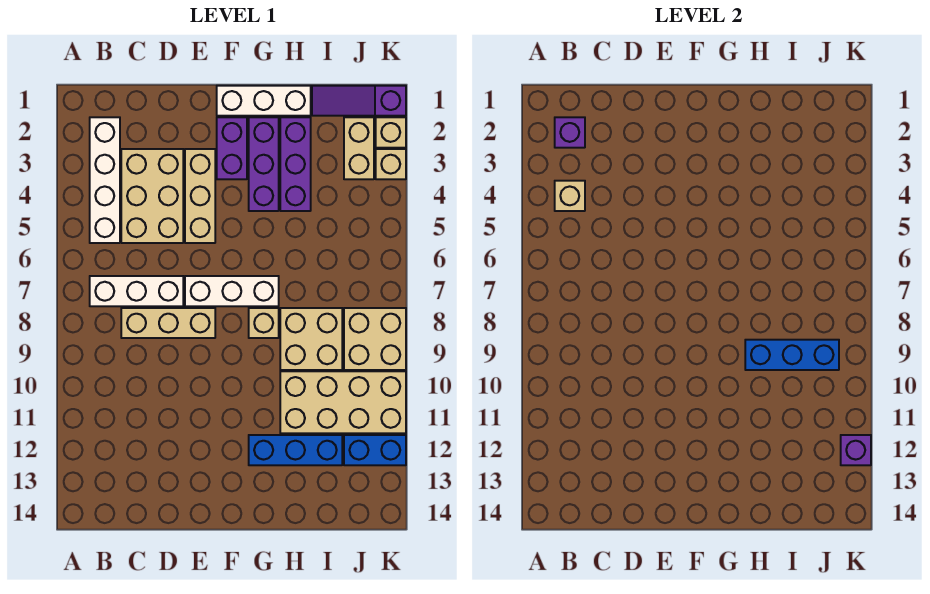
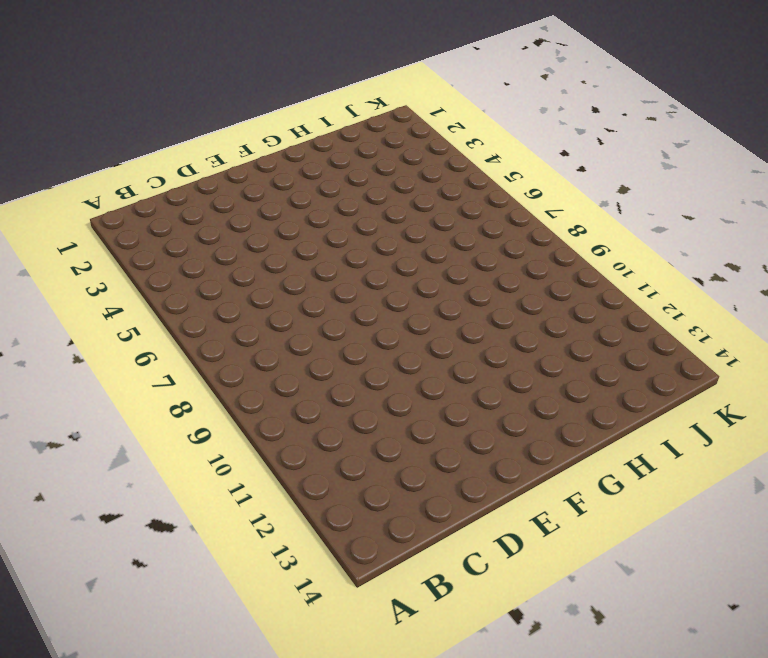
none -> white 1x4 brick [90,117,120,243]
none -> white 1x3 brick [90,276,183,306]
none -> tan 2x3 brick [121,149,183,243]

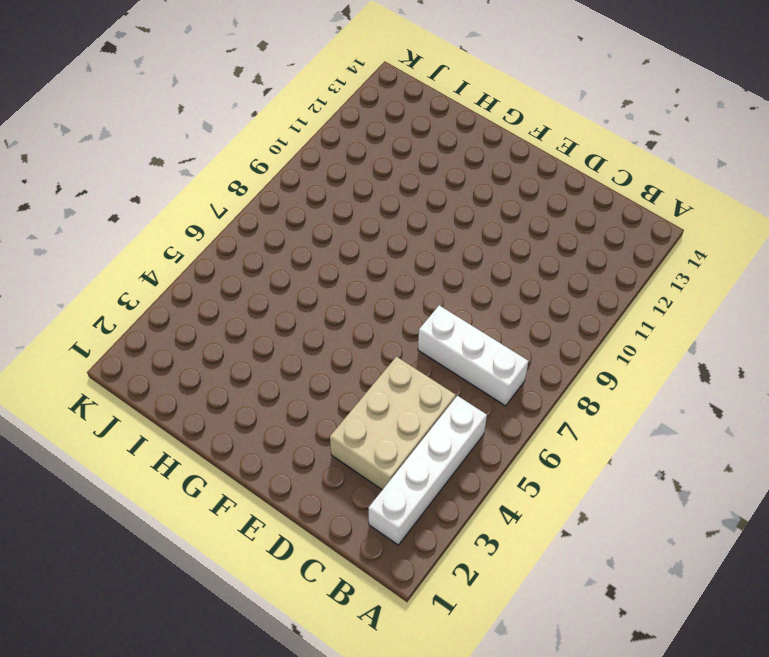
none -> tan 1x3 brick [121,308,215,338]
none -> tan 1x3 brick [185,149,215,243]
none -> white 1x3 brick [185,276,279,306]

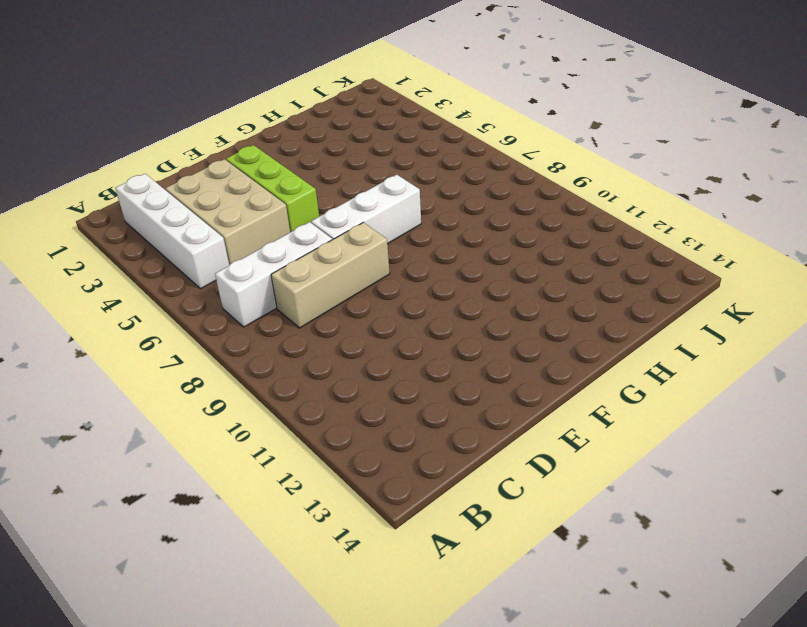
lime 1x3 brick [226,145,319,232] -> tan 1x3 brick [185,149,215,243]
none -> white 1x3 brick [217,86,311,116]
none -> purple 1x2 brick [217,117,247,179]
none -> purple 1x3 brick [249,117,279,211]

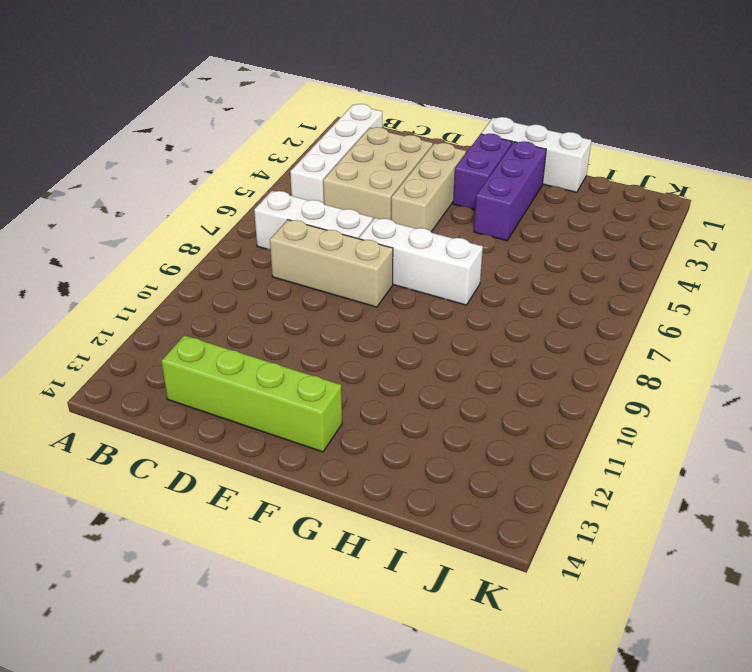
lime 1x4 brick [161,335,342,452] -> none
none -> tan 1x1 brick [249,308,279,338]
none -> blue 1x3 brick [249,435,342,465]
none -> purple 1x3 brick [280,117,311,211]

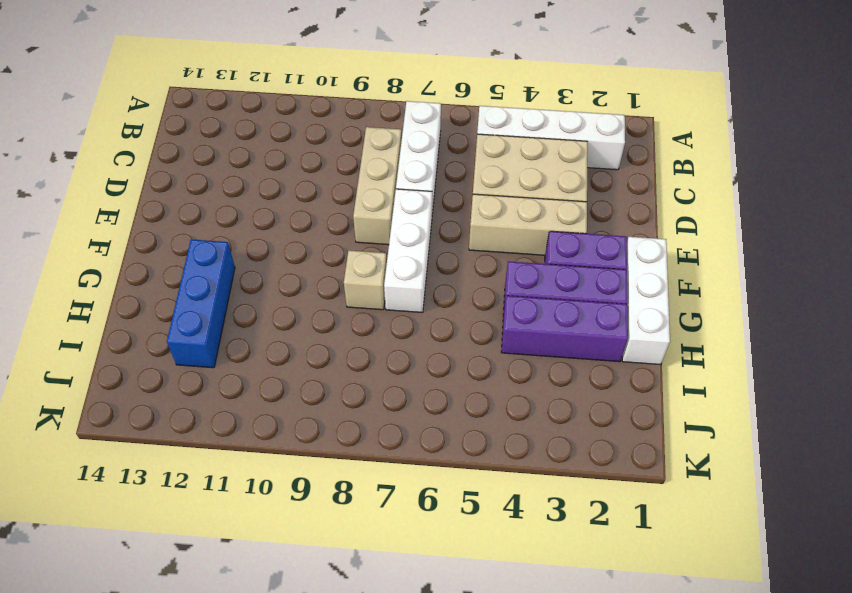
none -> tan 2x2 brick [280,308,342,370]
none -> tan 2x4 brick [280,371,406,433]
none -> purple 1x3 slope [312,86,406,116]

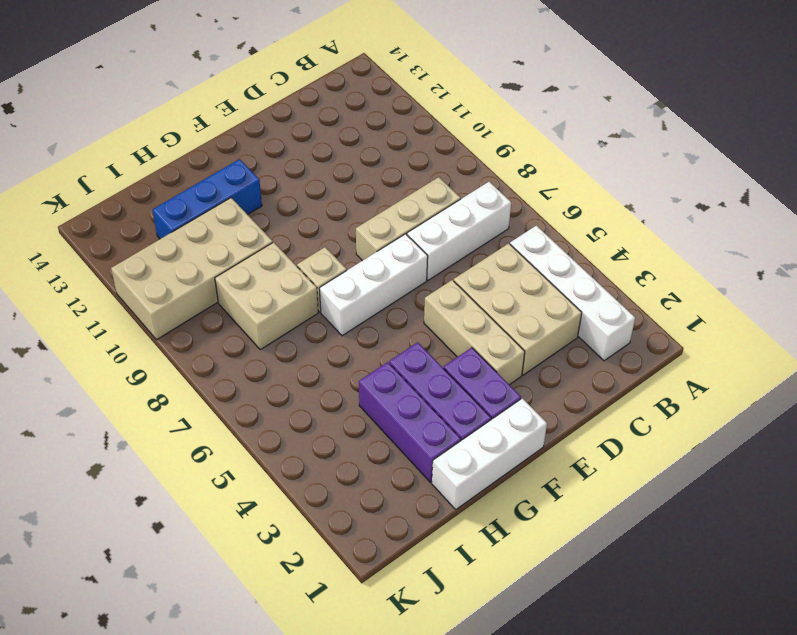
none -> purple 1x3 slope [312,86,406,116]
none -> tan 1x2 brick [344,117,374,179]
none -> tan 2x2 brick [344,308,406,370]

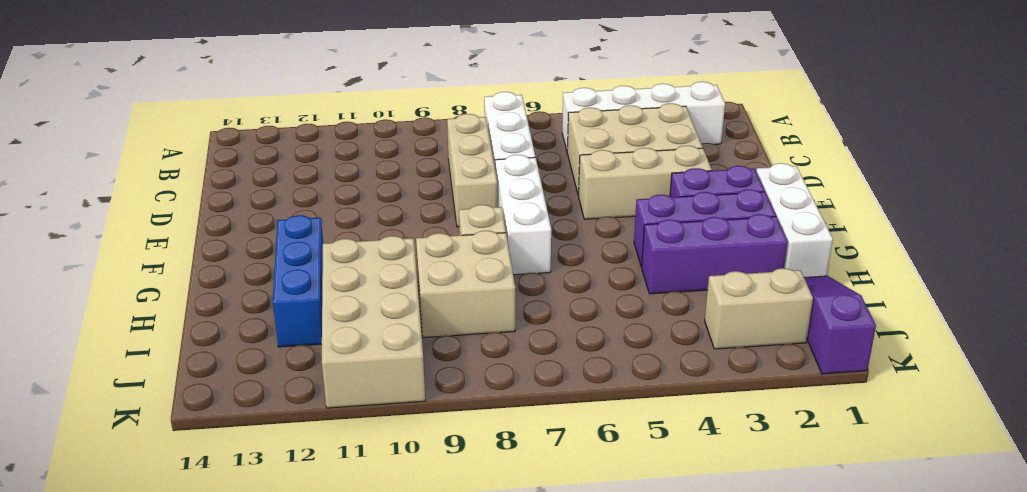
none -> tan 2x2 brick [344,308,406,370]
none -> blue 1x2 brick [344,435,406,465]
none -> tan 1x1 brick [376,117,406,148]

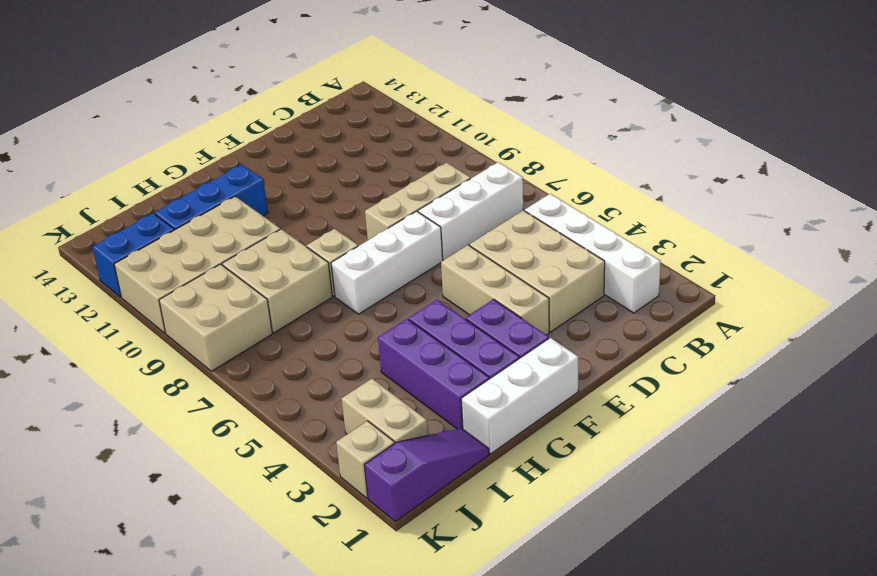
none -> tan 1x1 brick [376,149,406,179]
none -> purple 1x1 brick [555,117,585,148]
none -> tan 1x1 brick [555,181,585,211]

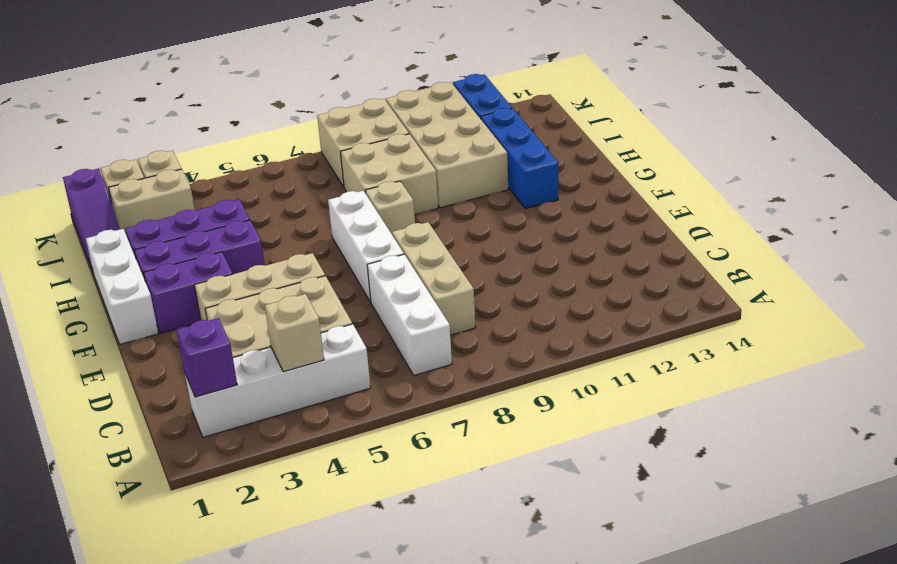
none -> blue 1x3 brick [745,340,839,370]
none -> purple 1x1 brick [841,435,871,465]

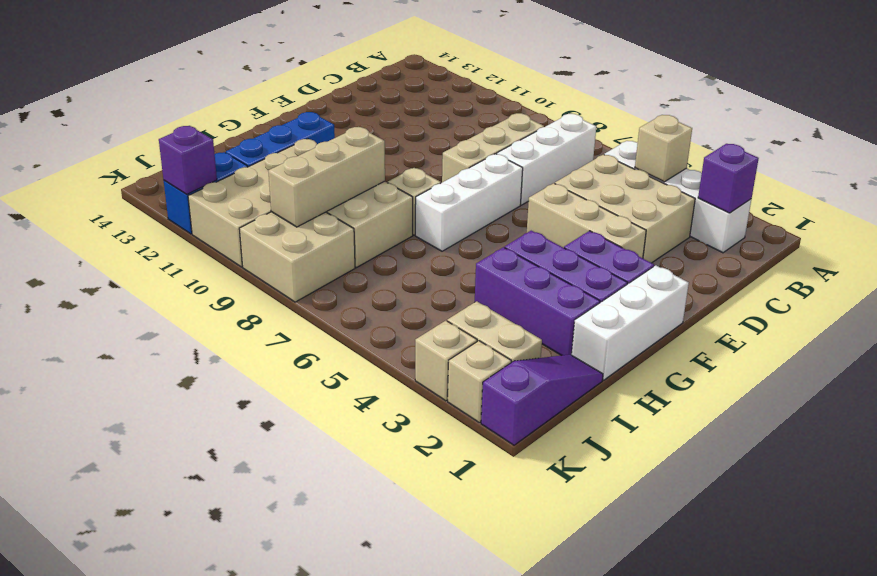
tan 1x3 brick [268,127,385,227] -> blue 1x3 brick [745,340,839,370]

